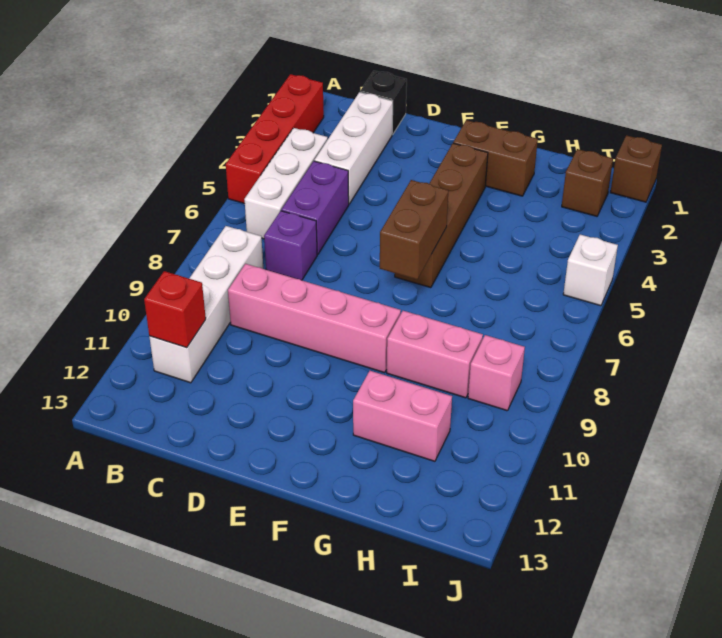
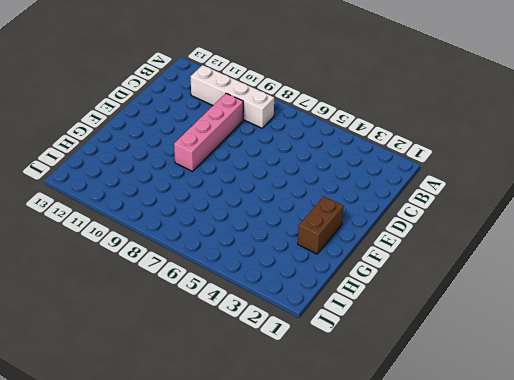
none -> red 1x4 brick [226,74,324,204]
none -> white 1x3 brick [244,128,328,239]
none -> black 1x1 brick [360,71,407,135]

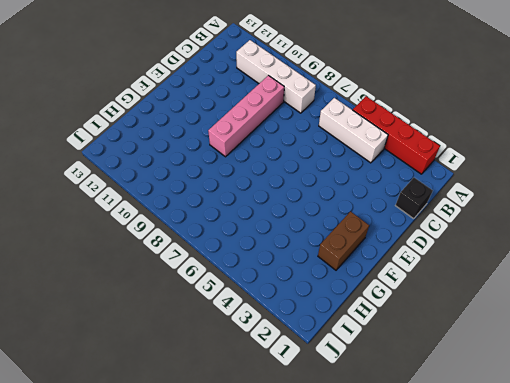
none -> white 1x3 brick [314,92,393,204]
none -> purple 1x2 brick [281,161,349,255]
none -> purple 1x1 brick [264,211,317,280]

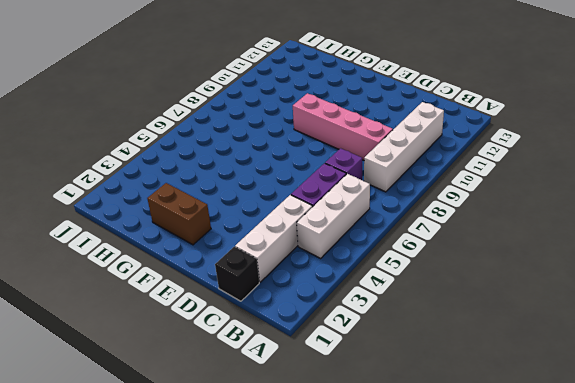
none -> red 1x4 brick [226,74,324,204]
none -> brown 1x4 brick [395,143,488,288]
none -> pink 1x2 brick [387,311,483,398]

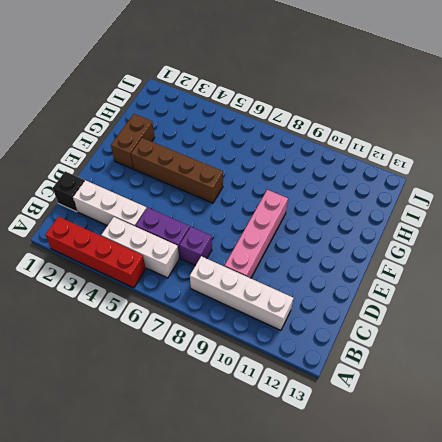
none -> pink 1x2 brick [387,311,483,398]
none -> pink 1x2 brick [353,371,452,461]
none -> brown 1x1 brick [562,149,613,216]

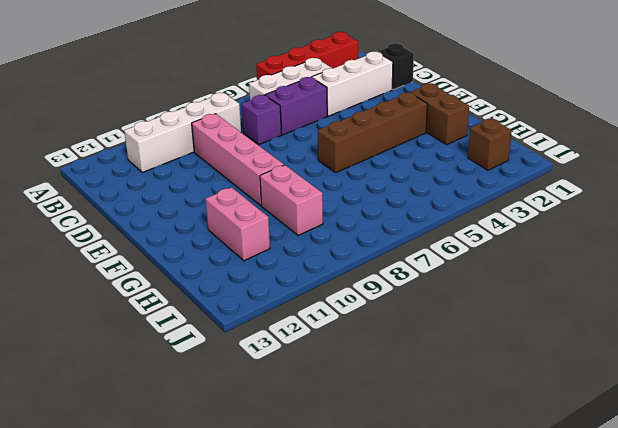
none -> pink 1x1 brick [468,335,525,411]
none -> brown 1x1 brick [610,135,662,202]
none -> white 1x1 brick [563,235,618,306]

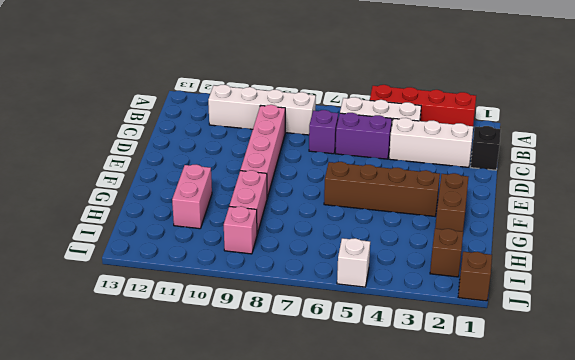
none -> red 1x1 brick [144,271,206,348]
none -> brown 1x2 brick [380,180,448,279]

